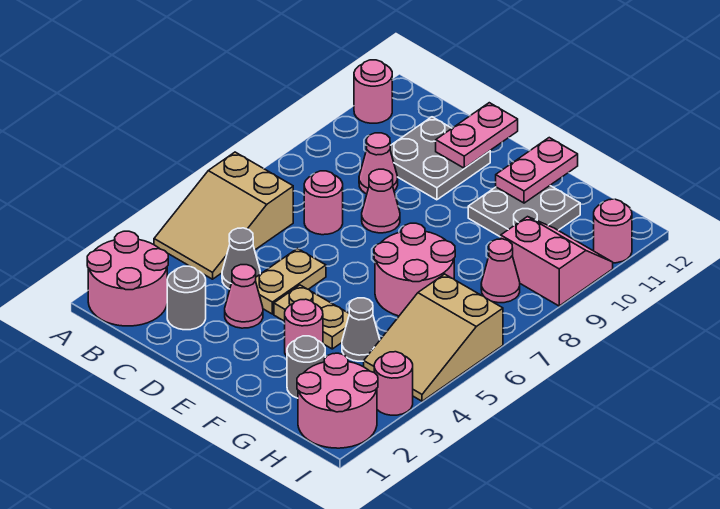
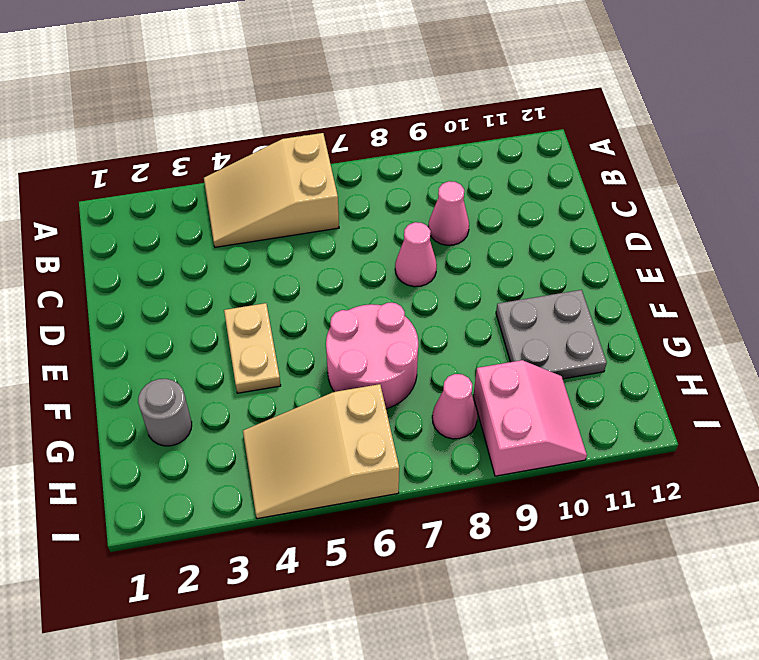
none -> pink 2x2 round brick [87,231,168,326]
none -> pink 1x1 round brick [354,60,392,123]
none -> grey 1x1 round brick [167,266,206,330]

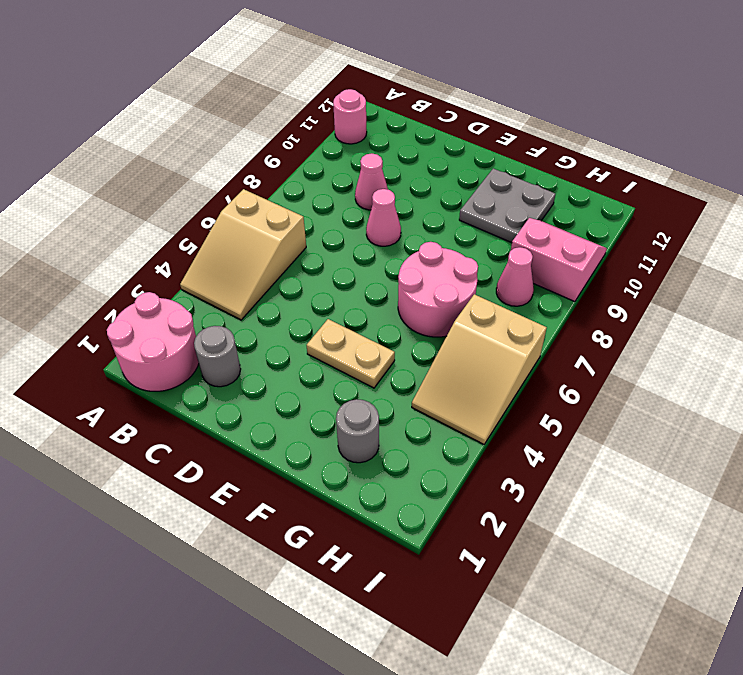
none -> grey 1x1 cone [222,228,260,289]
none -> pink 1x1 round brick [304,171,343,235]
none -> grey 2x2 plate [390,117,490,200]

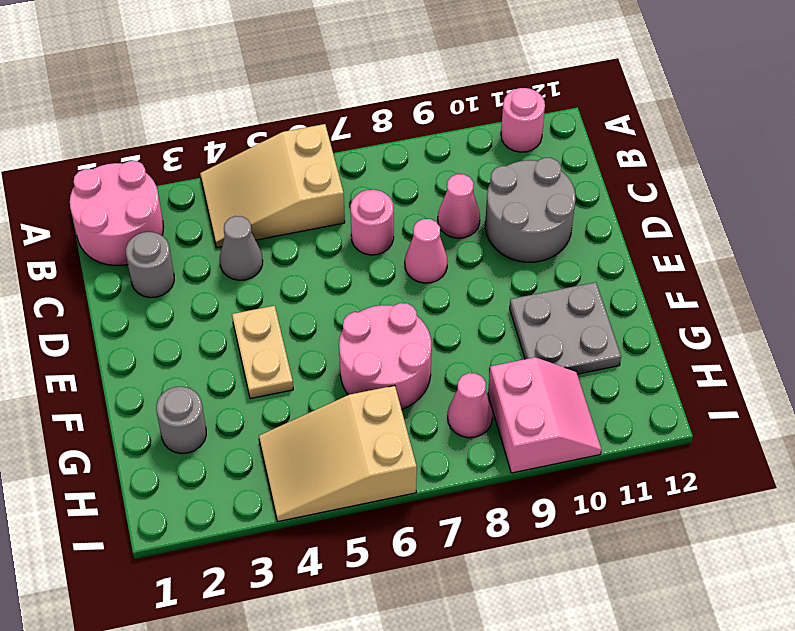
grey 2x2 round brick [485,158,576,262] -> grey 2x2 plate [390,117,490,200]
none -> pink 1x1 cone [225,265,263,328]
none -> tan 1x2 plate [256,249,326,314]
none -> pink 1x1 round brick [285,299,323,356]

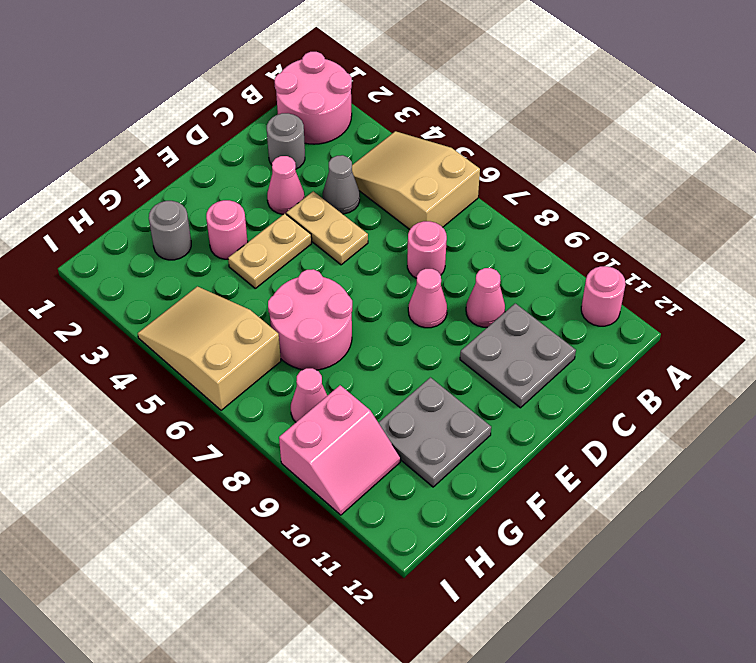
none -> grey 1x1 cone [342,298,380,361]
none -> pink 2x2 round brick [297,353,378,448]
none -> pink 1x1 round brick [374,352,413,415]

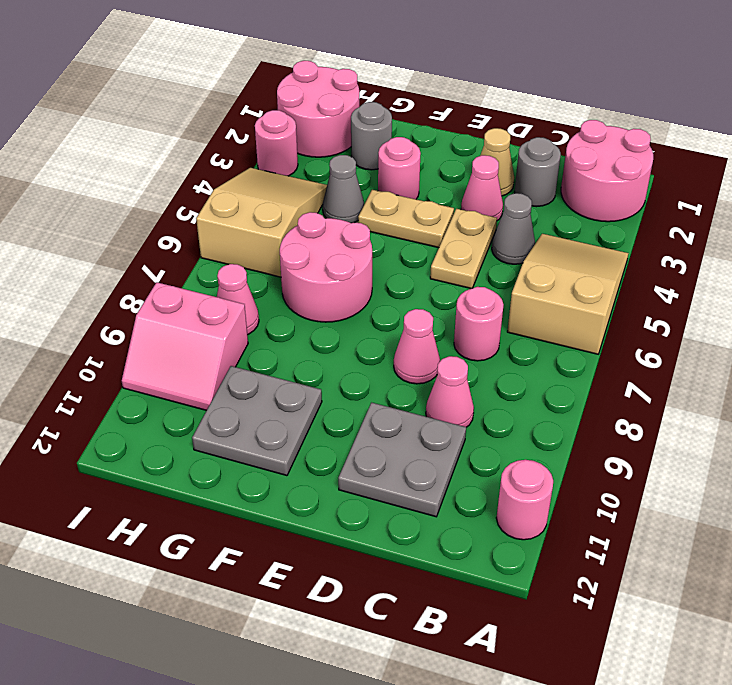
tan 1x1 cone [480,128,514,196] -> none
none -> pink 1x1 round brick [594,199,632,263]
none -> pink 1x2 plate [436,103,518,168]
none -> pink 1x2 plate [496,138,578,203]

